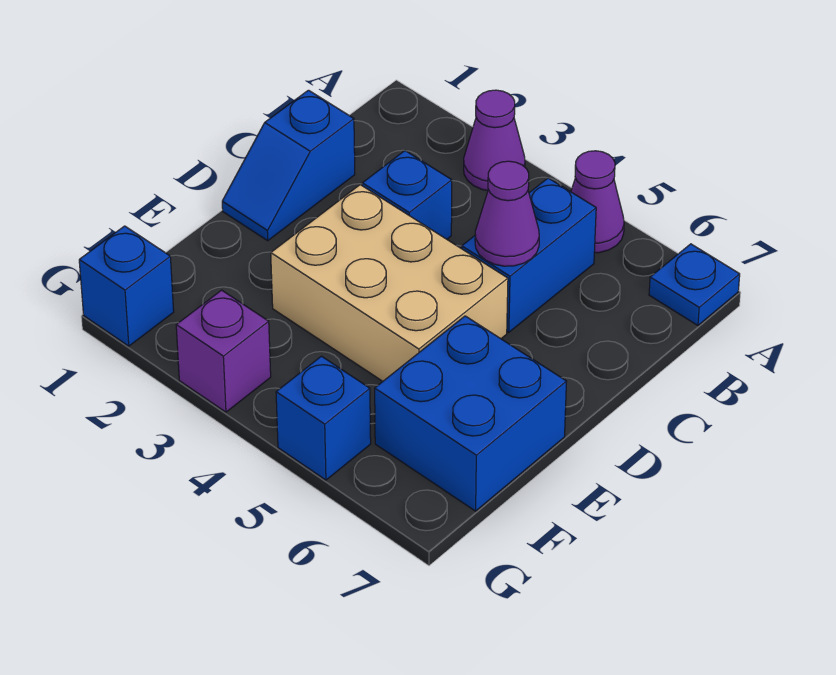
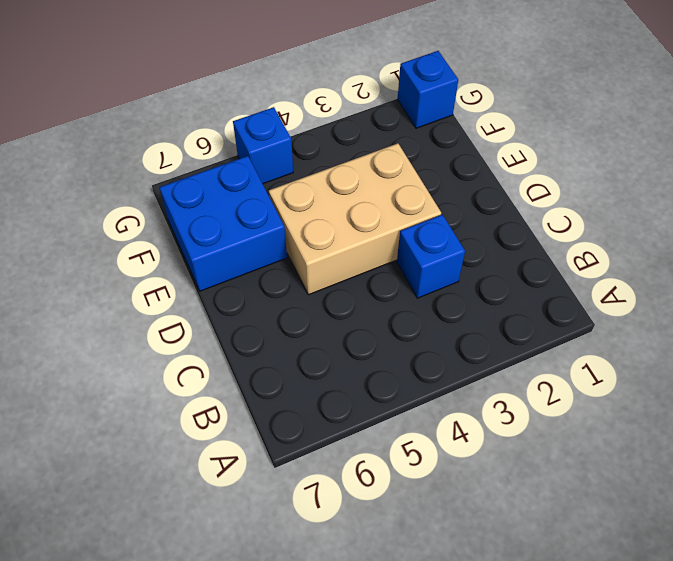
none -> purple 1x1 cone [464,90,525,191]
none -> purple 1x1 cone [571,151,624,253]
none -> blue 1x1 plate [649,244,740,325]

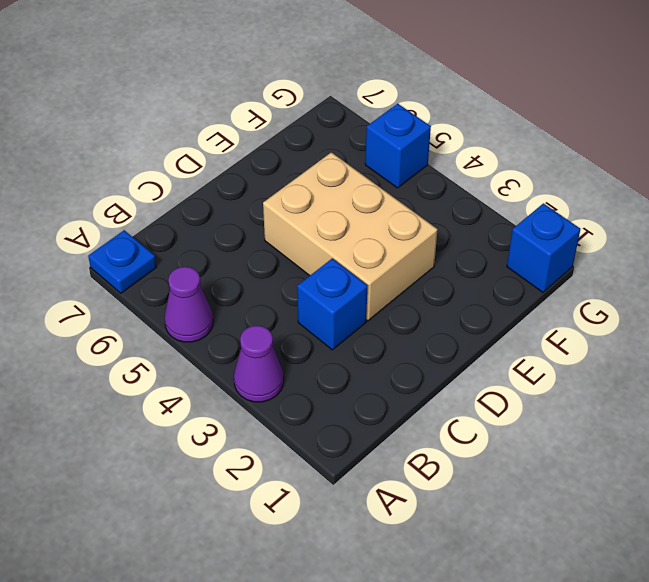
none -> blue 1x2 brick [462,178,596,332]
none -> blue 1x2 slope [222,90,355,241]
none -> blue 2x2 brick [375,316,567,511]

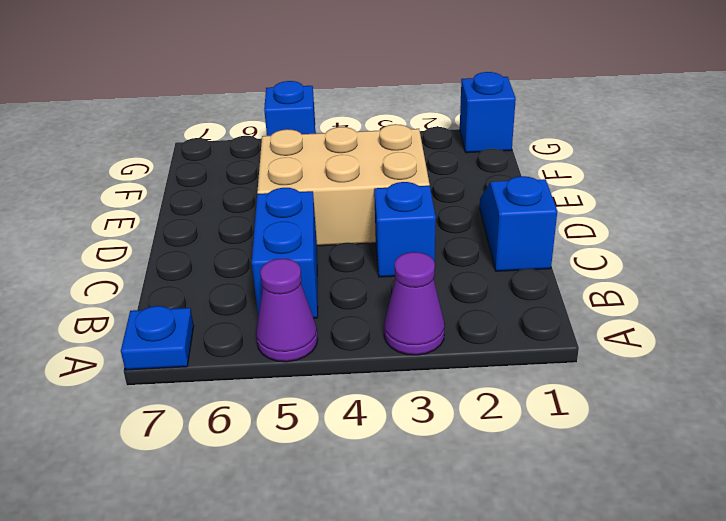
none -> blue 2x2 brick [375,316,567,511]
none -> purple 1x1 brick [176,290,271,412]
none -> purple 1x1 cone [475,161,539,266]

